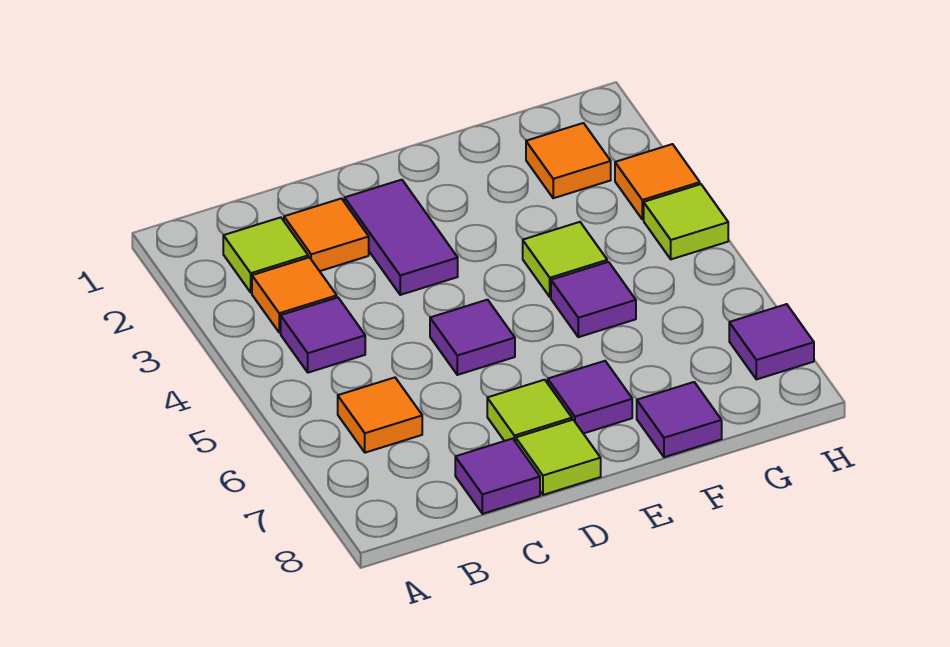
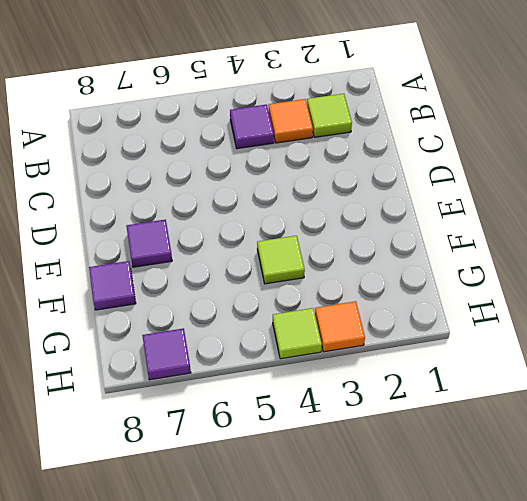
none -> orange 1x1 tile [338,378,422,453]
none -> orange 1x1 tile [284,199,369,271]
none -> purple 1x1 tile [455,439,540,514]

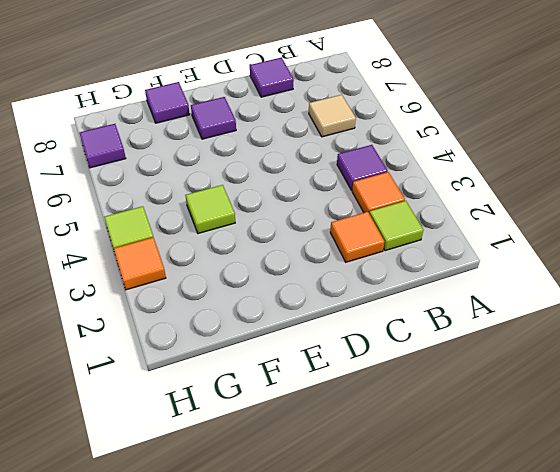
tan 1x1 tile [309,95,356,137] -> orange 1x1 tile [338,378,422,453]
none -> purple 1x2 tile [344,180,458,295]
none -> purple 1x1 tile [430,300,515,375]
none -> lime 1x1 tile [487,380,572,442]

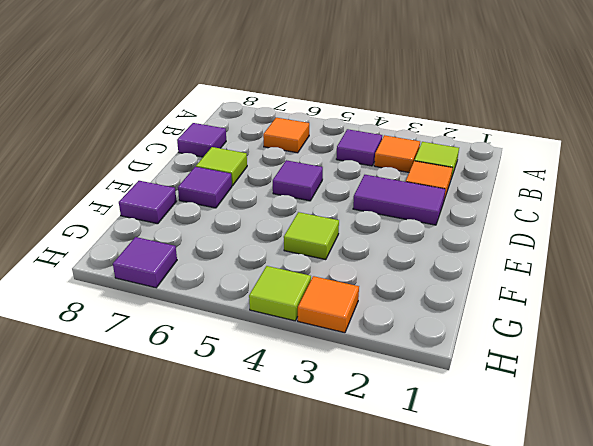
none -> lime 1x1 tile [516,420,601,495]
none -> purple 1x1 tile [551,262,636,337]
none -> orange 1x1 tile [526,123,611,198]

